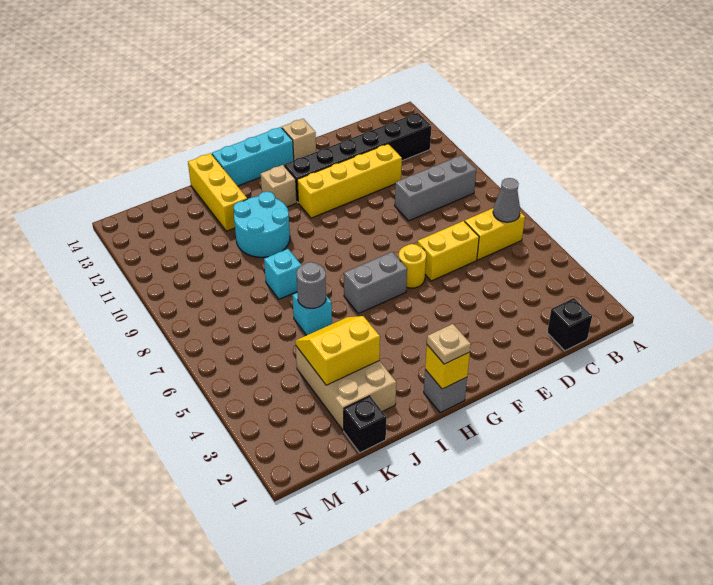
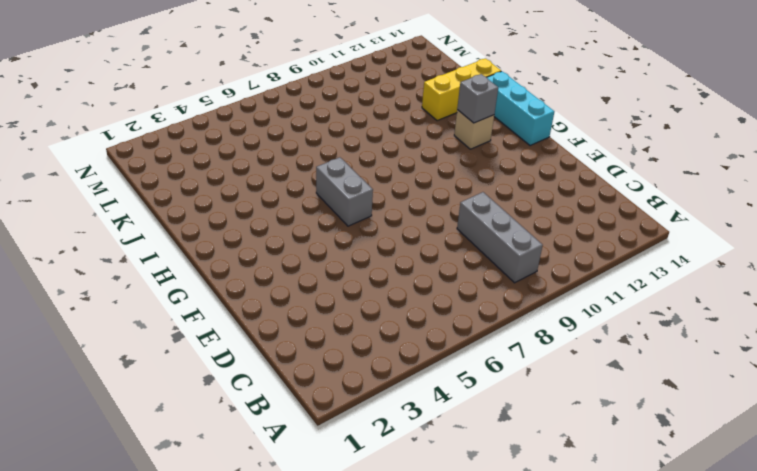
grey 1x1 brick [457,74,498,123] -> grey 1x1 brick moved to [424,370,467,413]
none -> yellow 1x2 brick [465,208,525,260]
none -> black 1x6 brick [284,113,431,202]
none -> black 1x1 brick [547,298,592,351]

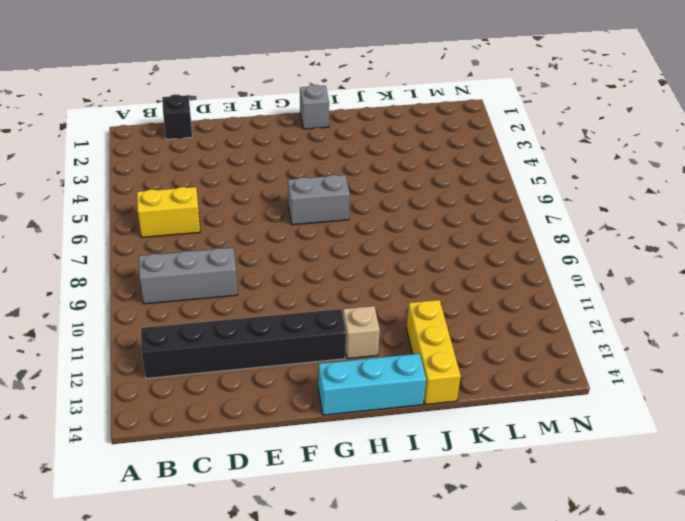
none -> yellow 1x2 brick [417,221,479,281]
none -> yellow 1x4 brick [297,144,402,218]
none -> yellow 1x1 round brick [399,244,426,288]

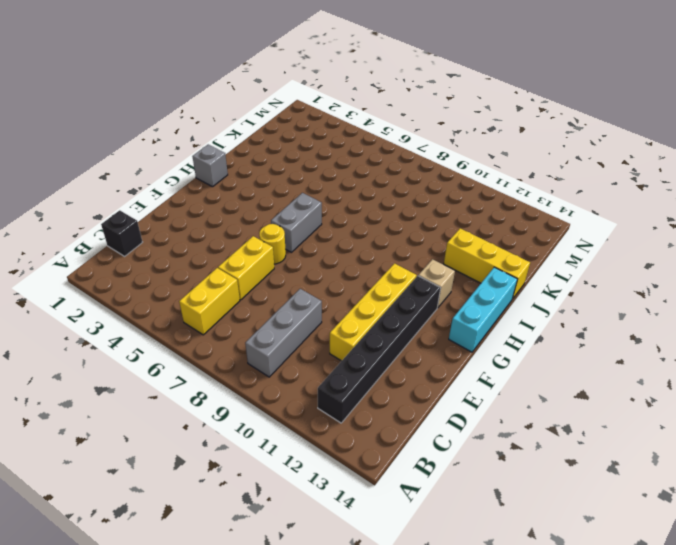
none -> tan 1x1 brick [282,119,316,160]
none -> cyan 2x2 round brick [234,192,290,257]
none -> tan 2x3 brick [296,346,396,431]

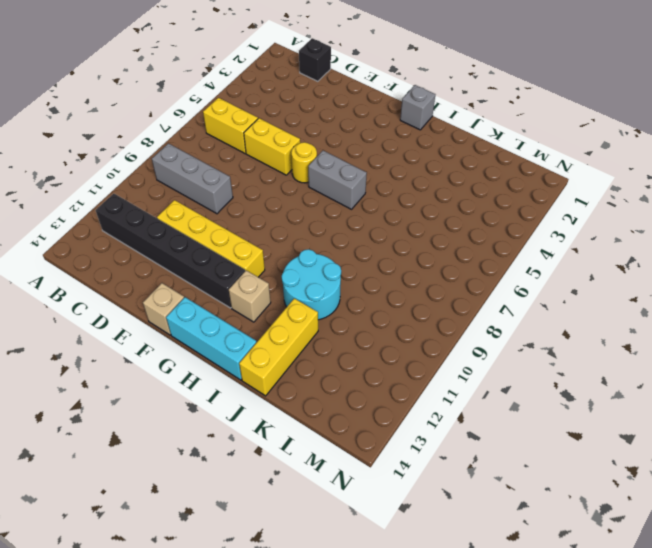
none -> tan 2x3 brick [296,346,396,431]
none -> cyan 1x1 brick [292,293,332,335]
none -> cyan 1x1 brick [264,249,301,299]

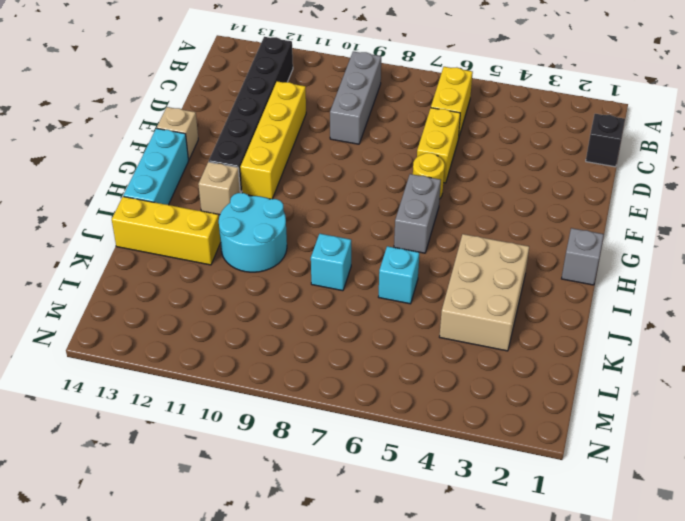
tan 2x3 brick [440,234,529,351] -> tan 2x3 brick turned to [296,346,396,431]
none -> black 1x1 brick [344,396,386,453]
none -> grey 1x1 cone [493,178,520,222]
none -> yellow 1x1 brick [425,345,470,389]

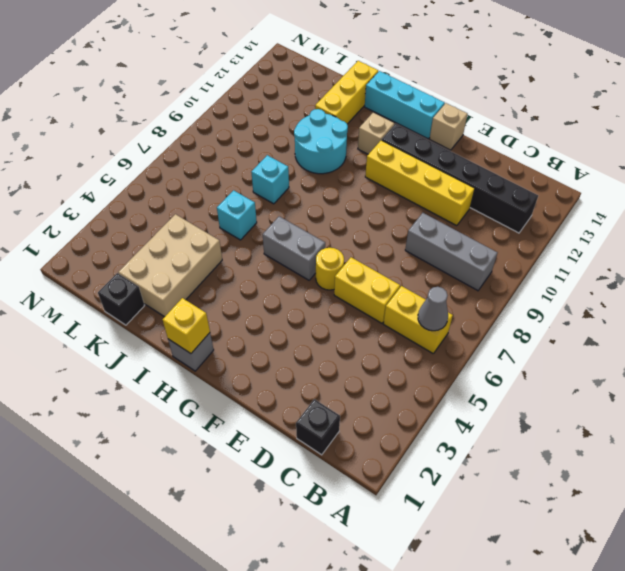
none -> yellow 2x2 slope [295,316,380,385]
none -> grey 1x1 round brick [296,262,326,308]
none -> tan 1x1 plate [427,324,471,364]

